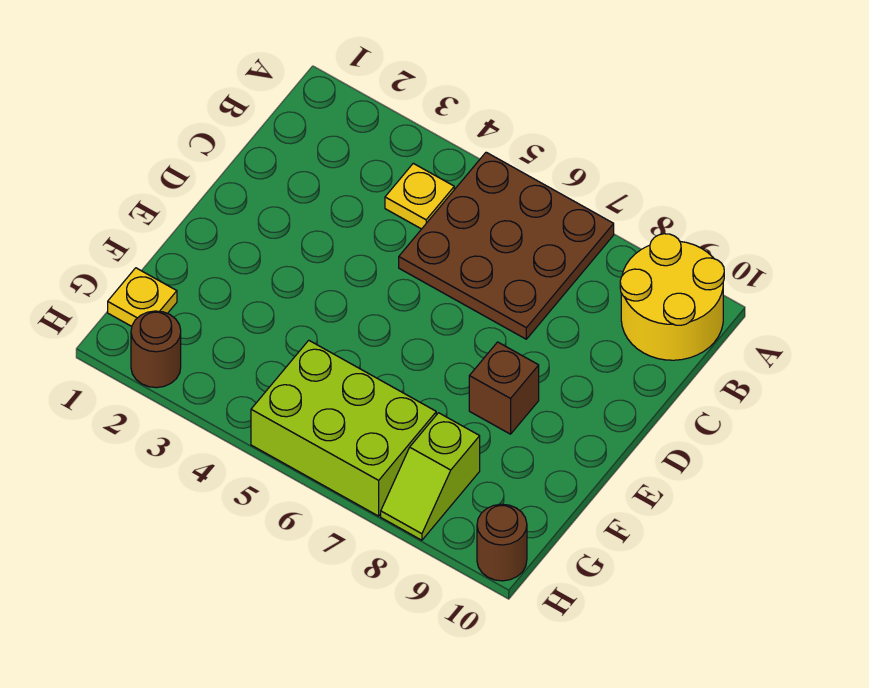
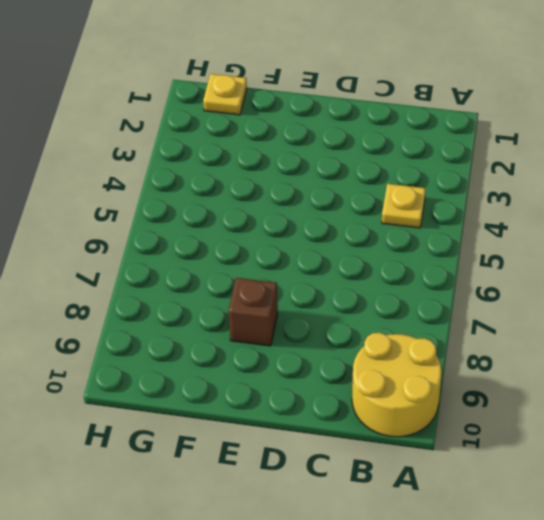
none -> brown 3x3 plate [399,152,614,339]
none -> lime 2x3 brick [251,340,436,516]

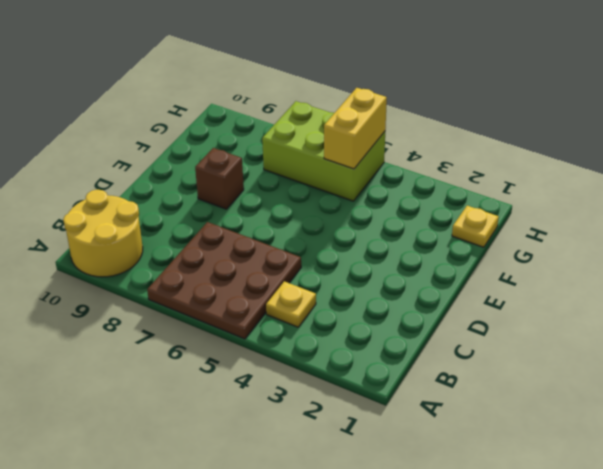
yellow 1x2 brick [324,88,387,169] -> none
none -> lime 1x2 slope [381,413,480,540]
none -> brown 1x1 round brick [131,311,181,388]

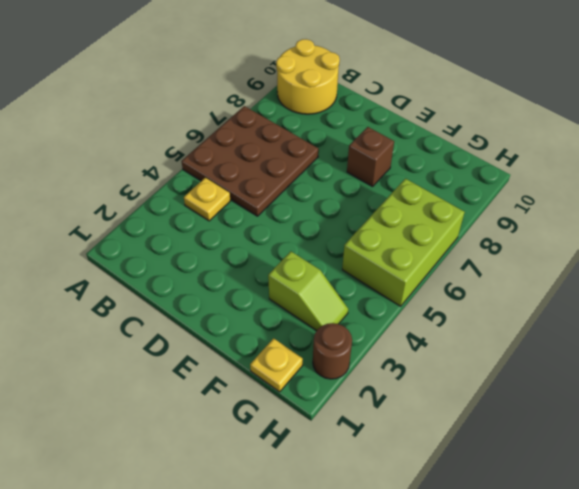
lime 1x2 slope [268,251,348,331] -> lime 1x2 slope moved to [381,413,480,540]
none -> brown 1x1 round brick [477,504,527,581]

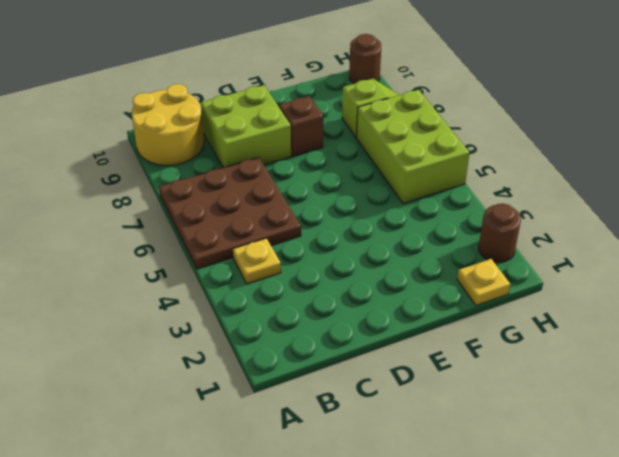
lime 2x2 brick [201,85,291,168] -> none

